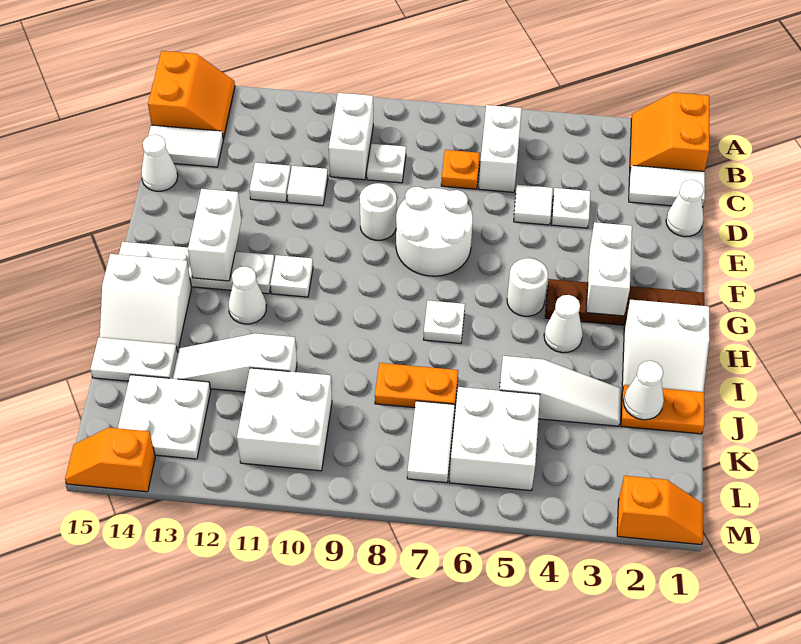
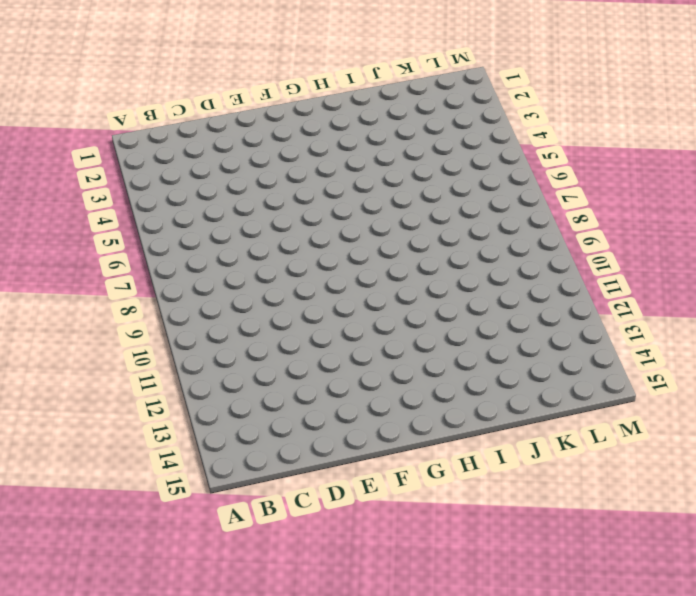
none -> orange 2x2 slope [630,93,709,171]
none -> orange 2x2 slope [148,51,235,139]
none -> white 1x2 brick [479,105,522,192]
none -> white 1x2 brick [329,93,373,180]

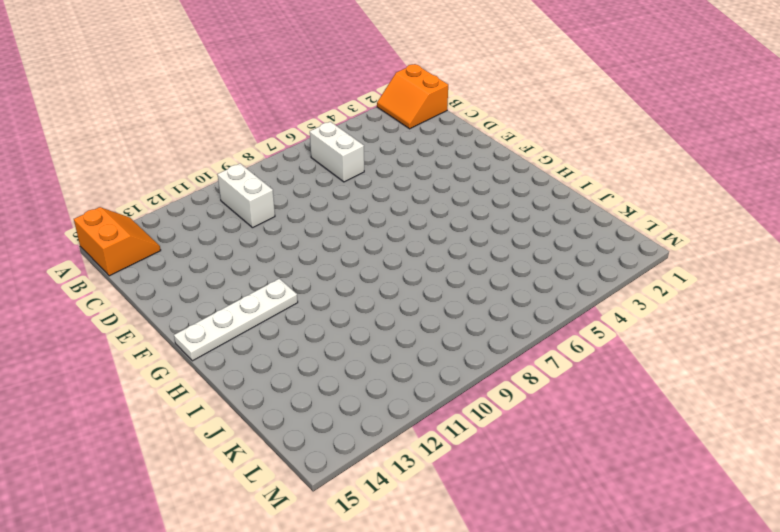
none -> white 1x2 tile [629,165,705,207]
none -> orange 1x1 plate [441,150,480,189]
none -> white 1x1 plate [367,144,406,183]
none -> white 1x2 tile [148,125,223,167]

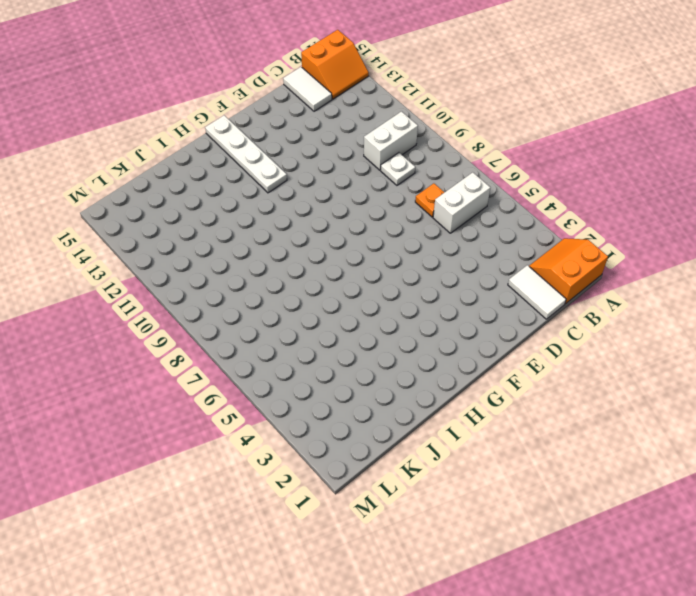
none -> white 1x1 cone [666,180,704,237]
none -> white 1x1 plate [552,188,591,228]
none -> white 1x1 tile [514,185,553,225]
none -> white 1x1 tile [287,166,328,206]

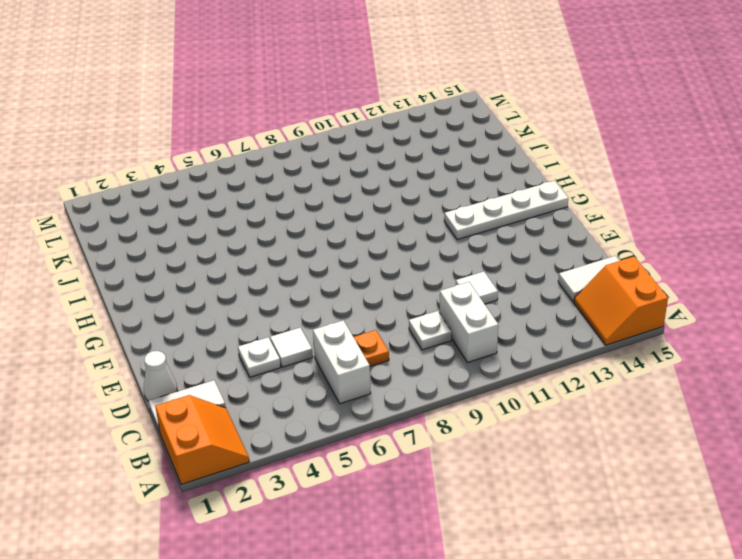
none -> white 1x1 plate [250,163,291,202]
none -> white 1x1 cone [141,135,178,191]
none -> white 2x2 round brick [396,187,473,276]
none -> white 1x1 round brick [360,183,397,240]

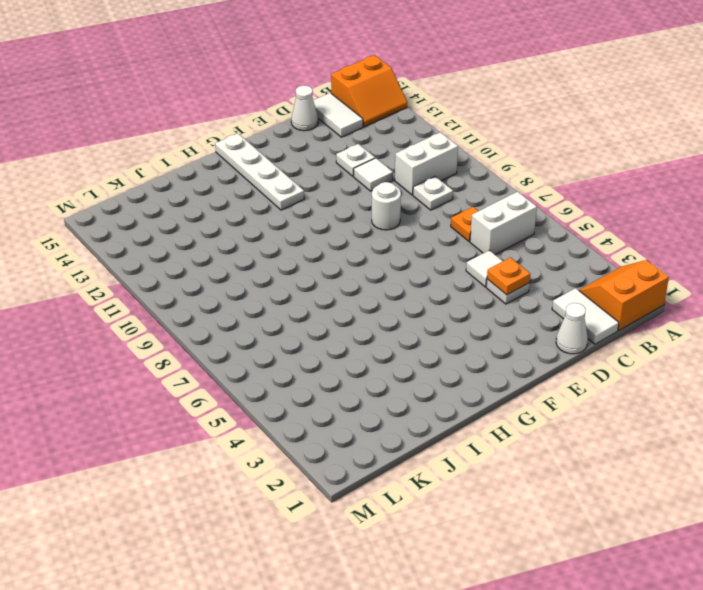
orange 1x1 plate [487,258,530,295] -> none
none -> white 2x2 round brick [396,187,473,276]
none -> brown 1x4 plate [545,279,704,325]
none -> white 1x1 round brick [507,258,548,316]
none -> white 1x1 plate [270,255,313,297]

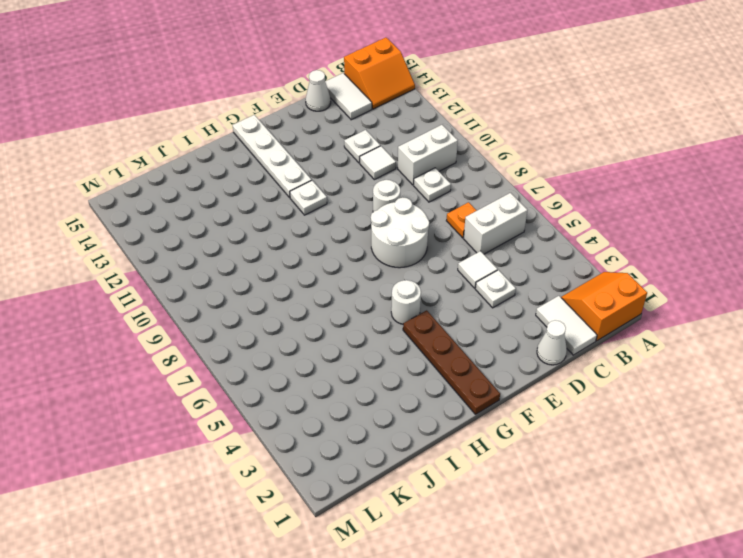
none -> white 2x2 slope [622,299,710,392]
none -> white 1x1 cone [544,295,583,353]
none -> white 1x1 plate [423,301,465,343]
none -> white 1x1 cone [229,266,266,324]

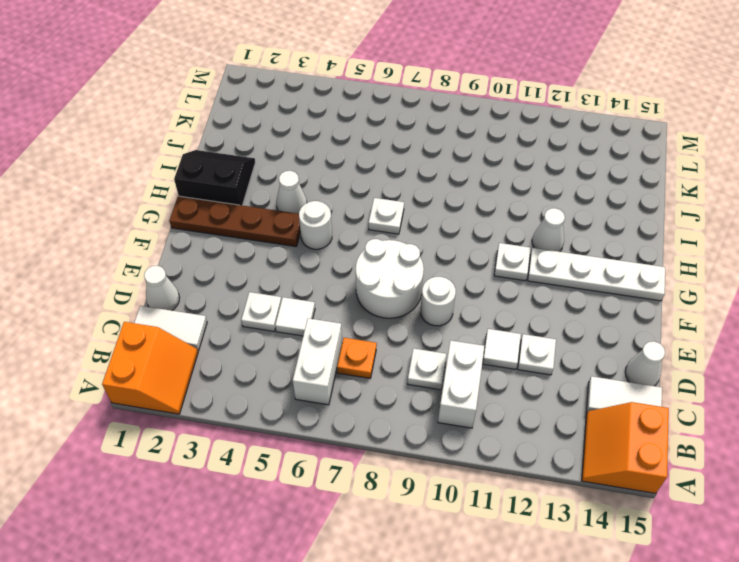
black 2x2 slope [174,150,255,205] -> white 2x2 slope [622,299,710,392]
none -> white 2x2 slope [100,254,192,351]
none -> orange 1x2 plate [621,385,704,434]
none -> white 1x3 slope [500,356,621,426]
none -> orange 1x2 plate [375,363,458,408]

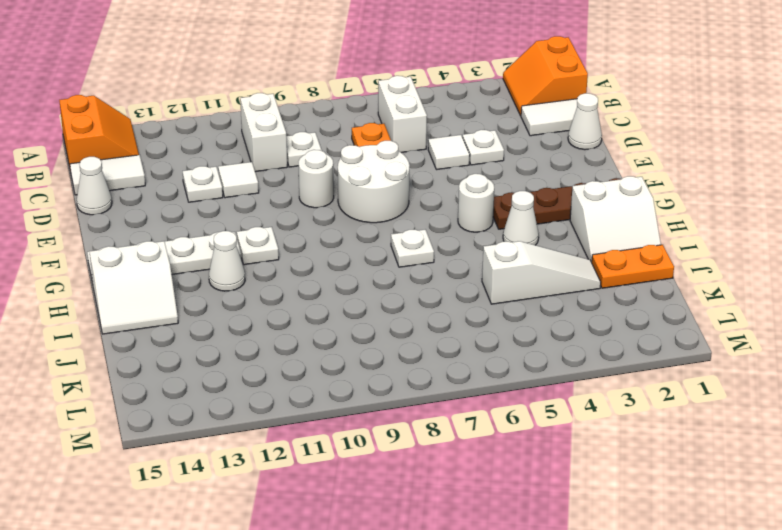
none -> orange 1x2 plate [375,363,458,408]
none -> white 1x3 slope [172,333,297,392]
none -> white 1x2 plate [90,337,178,381]
none -> white 2x2 brick [449,387,540,491]

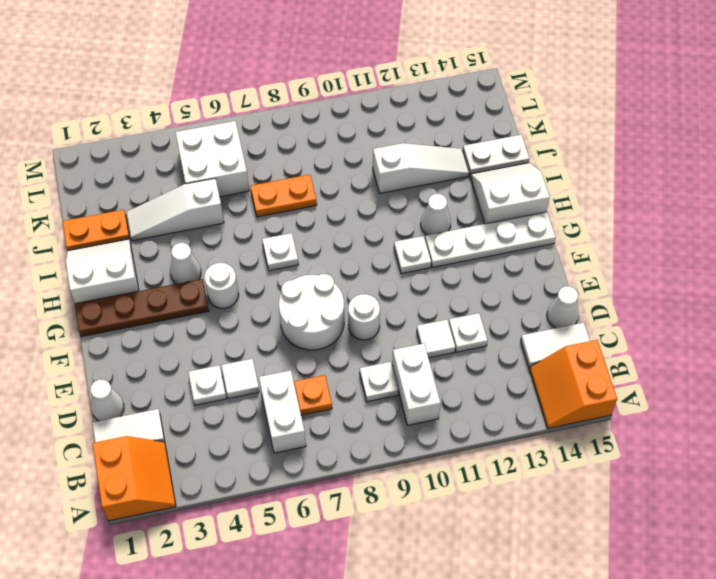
none -> white 1x2 tile [407,401,455,483]
none -> white 2x2 brick [237,368,332,471]
none -> white 2x2 plate [118,375,211,459]
none -> orange 1x2 slope [617,476,703,544]

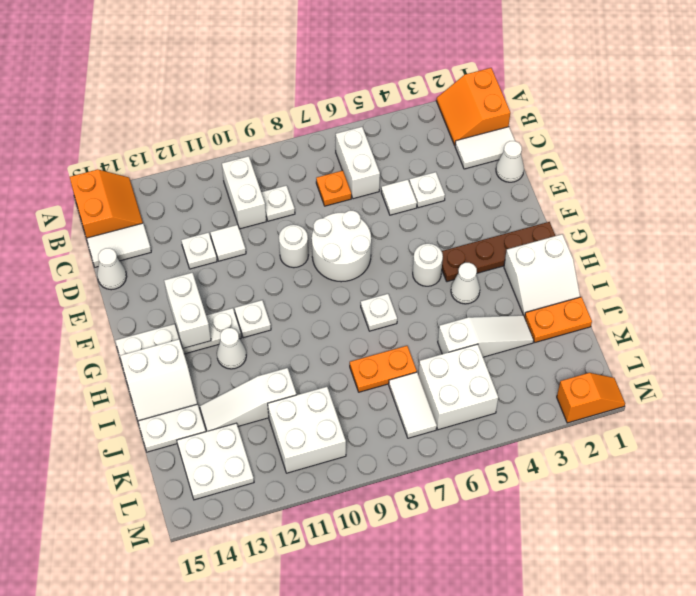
none -> orange 1x2 slope [65,427,155,492]
none -> white 1x2 brick [586,222,632,316]
none -> white 1x1 cone [623,361,664,420]

